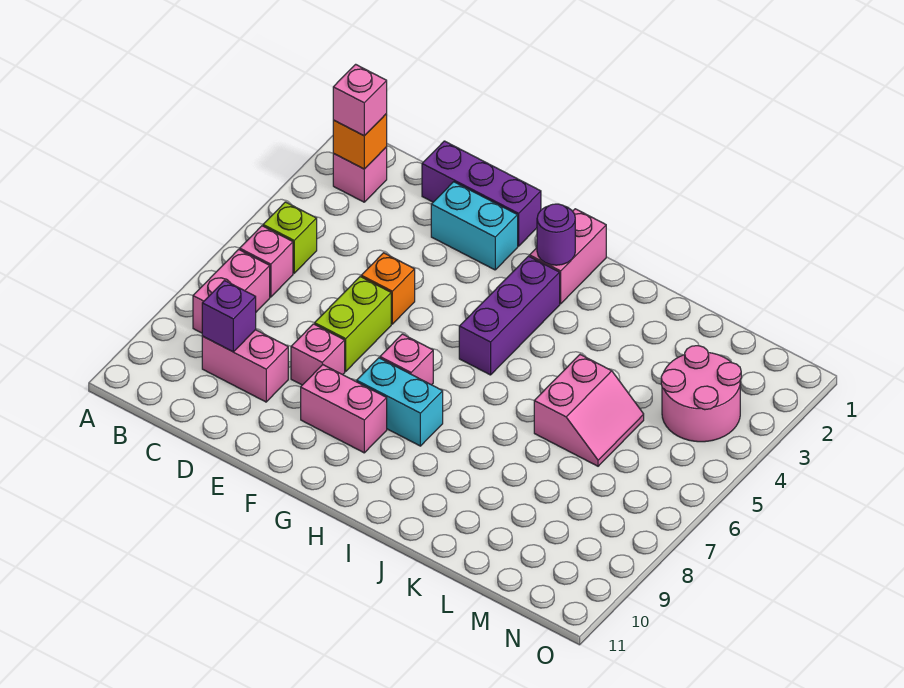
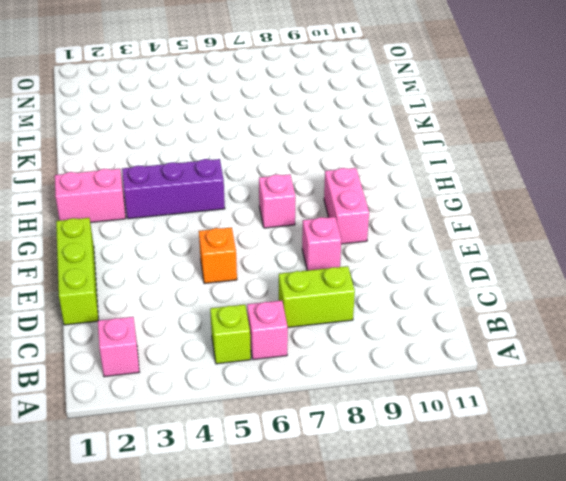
lime 1x2 brick [279,266,355,327] -> lime 1x2 brick moved to [315,277,391,371]
lime 1x3 brick [56,218,98,325] -> purple 1x3 brick [422,141,541,246]
none -> pink 1x2 brick [193,249,270,333]
none -> pink 1x2 brick [202,330,288,402]
none -> cyan 1x2 brick [431,182,518,270]

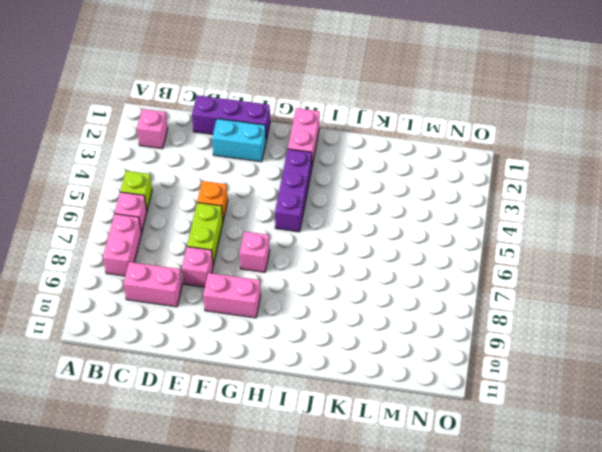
none -> cyan 1x2 brick [357,358,443,446]
none -> pink 2x2 slope [534,355,644,466]
none -> pink 2x2 round brick [661,346,741,442]

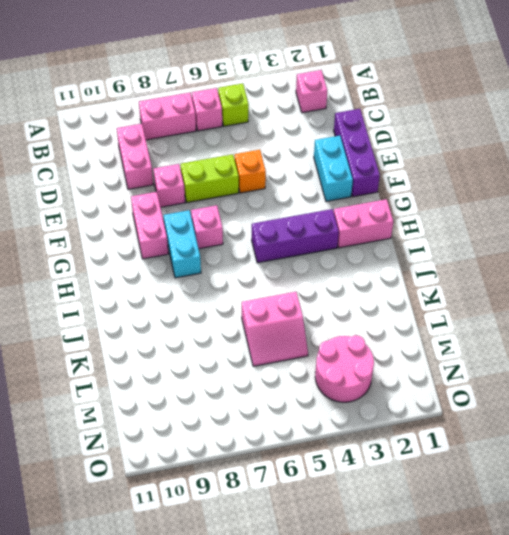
none -> orange 1x1 brick [333,114,387,169]
none -> purple 1x1 brick [202,281,256,352]
none -> purple 1x1 round brick [537,204,575,265]

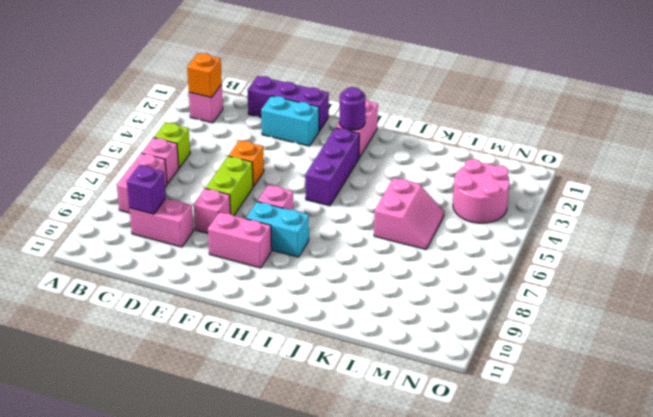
none -> pink 1x1 brick [333,64,387,136]

